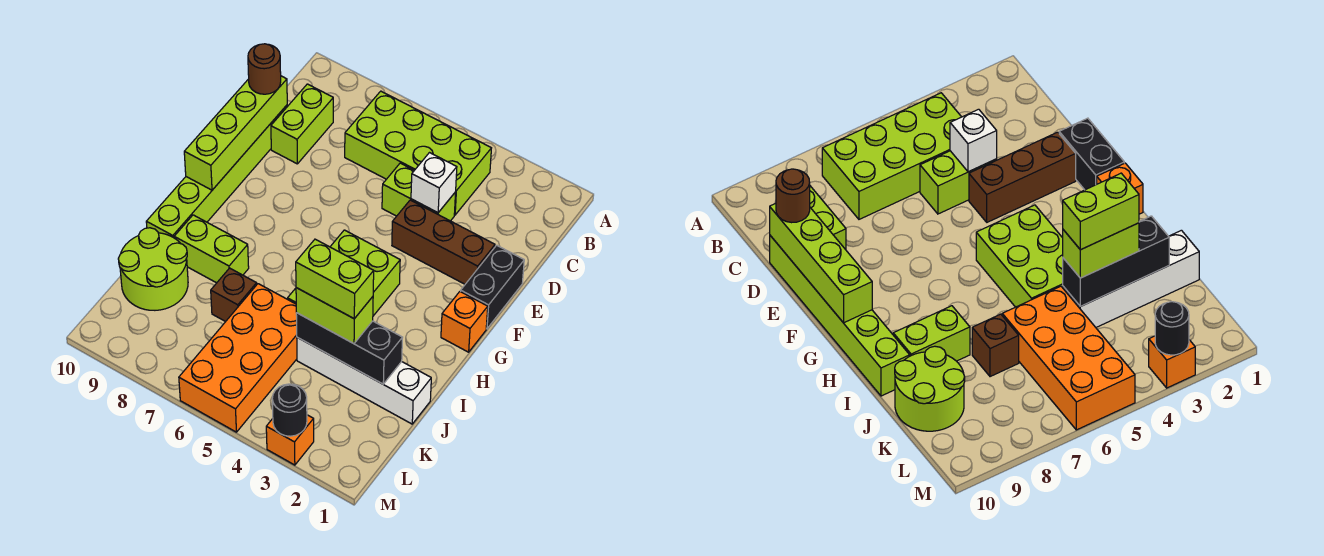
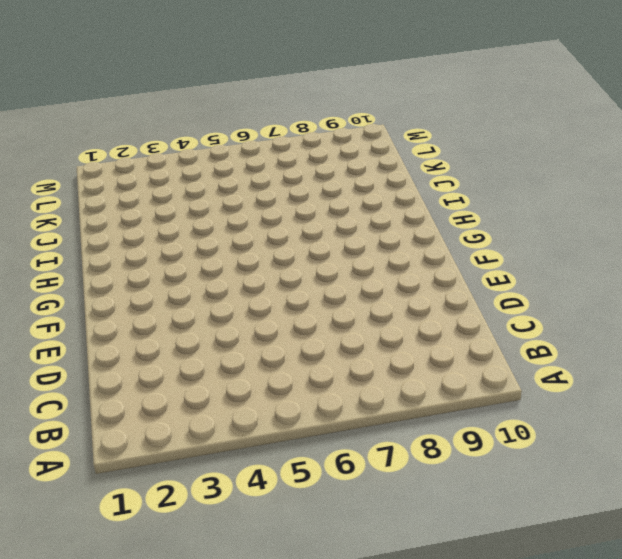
none -> lime 2x4 brick [345,91,491,215]
none -> lime 1x2 brick [271,84,333,164]
none -> lime 1x2 brick [382,163,456,221]

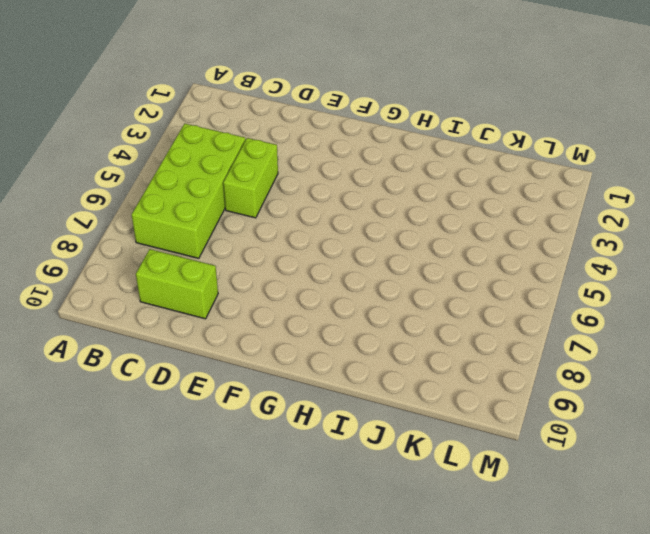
none -> lime 1x6 brick [146,105,287,238]
none -> black 1x2 brick [461,245,524,329]
none -> brown 1x3 brick [392,200,495,284]

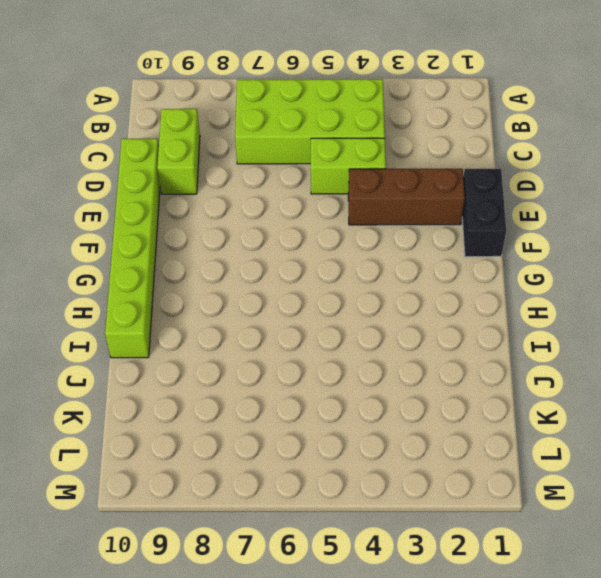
none -> orange 1x1 brick [441,292,488,352]
none -> lime 2x3 brick [288,230,400,316]
none -> lime 1x2 brick [174,215,249,283]

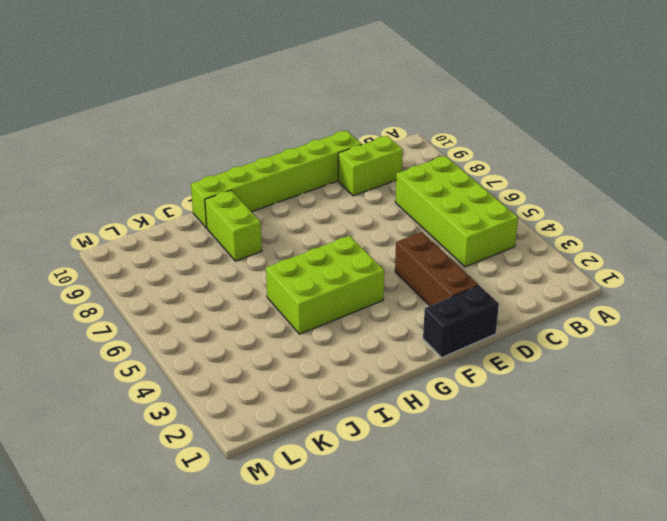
none -> lime 1x2 brick [382,163,456,221]
none -> orange 1x1 brick [441,292,488,352]
none -> white 1x4 brick [297,337,431,424]

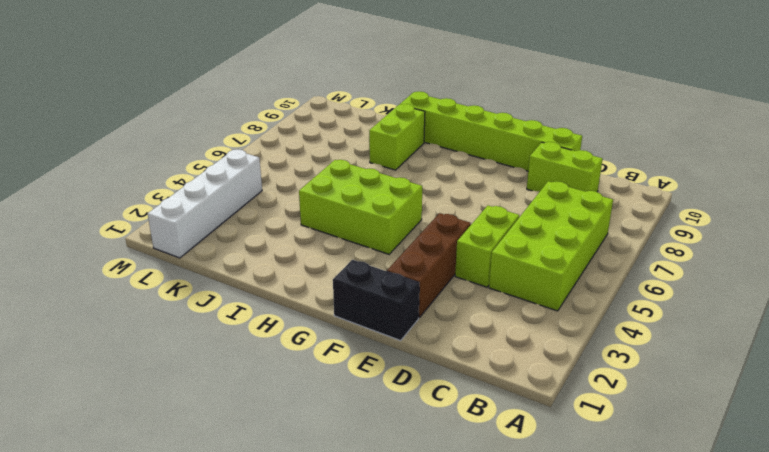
white 1x4 brick [148,149,262,258] -> white 1x4 brick moved to [297,337,431,424]
none -> orange 1x1 brick [441,292,488,352]
none -> orange 2x4 brick [179,284,297,432]
none -> brown 1x1 brick [211,268,257,322]

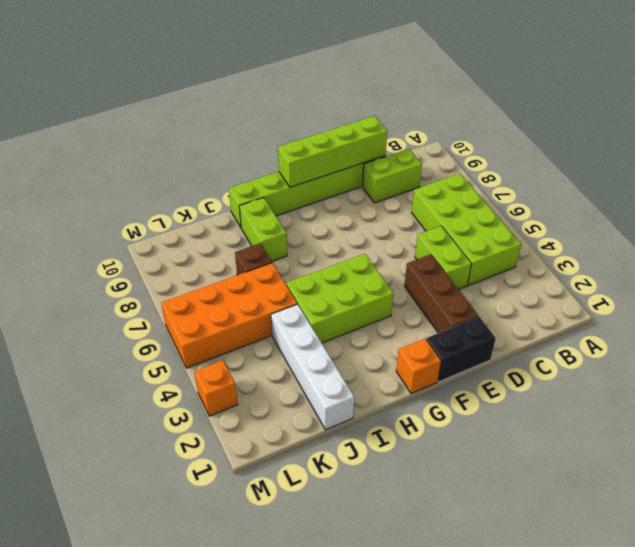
none -> lime 2x2 round brick [118,228,188,310]
none -> white 1x1 brick [411,153,457,213]
none -> black 1x3 brick [296,313,403,384]

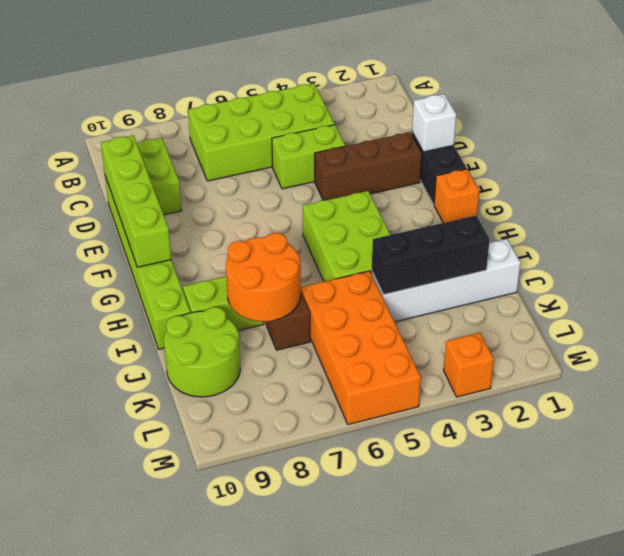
white 1x1 brick [412,94,456,152] -> white 1x1 brick moved to [411,153,457,213]
orange 2x2 round brick [226,233,301,322] -> none
none -> black 1x1 round brick [272,384,307,436]
none -> brown 1x1 round brick [248,44,281,94]
none -> lime 1x2 brick [296,288,373,344]

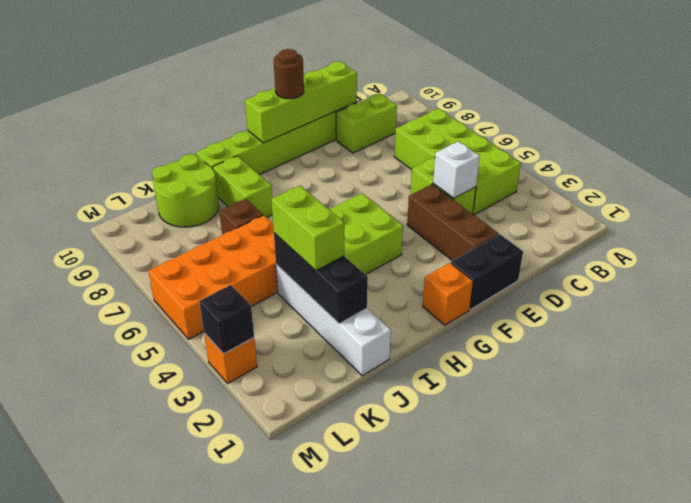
brown 1x1 round brick [274,49,304,99] -> brown 1x1 round brick moved to [248,44,281,94]
black 1x1 brick [199,285,254,354] -> black 1x1 round brick [272,384,307,436]
none -> lime 1x2 brick [296,239,374,319]

